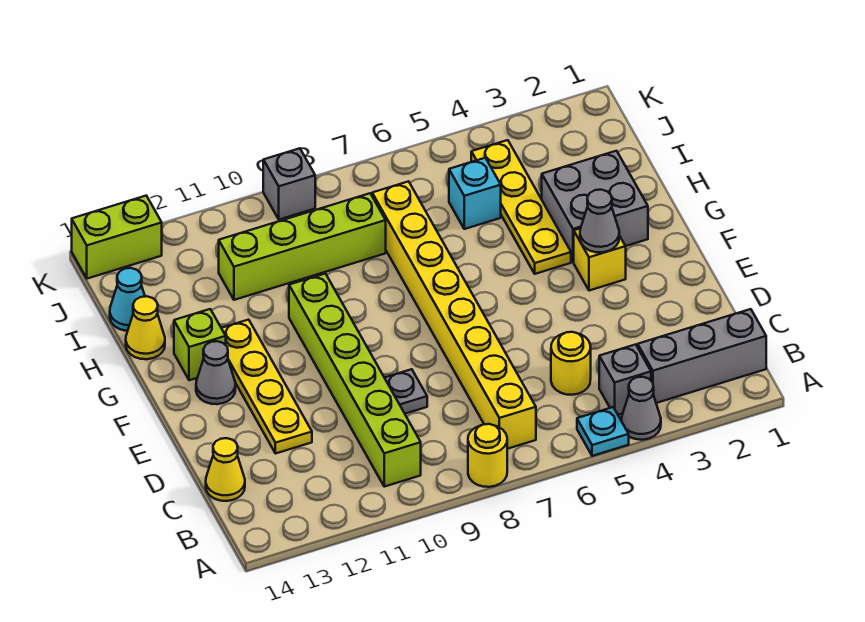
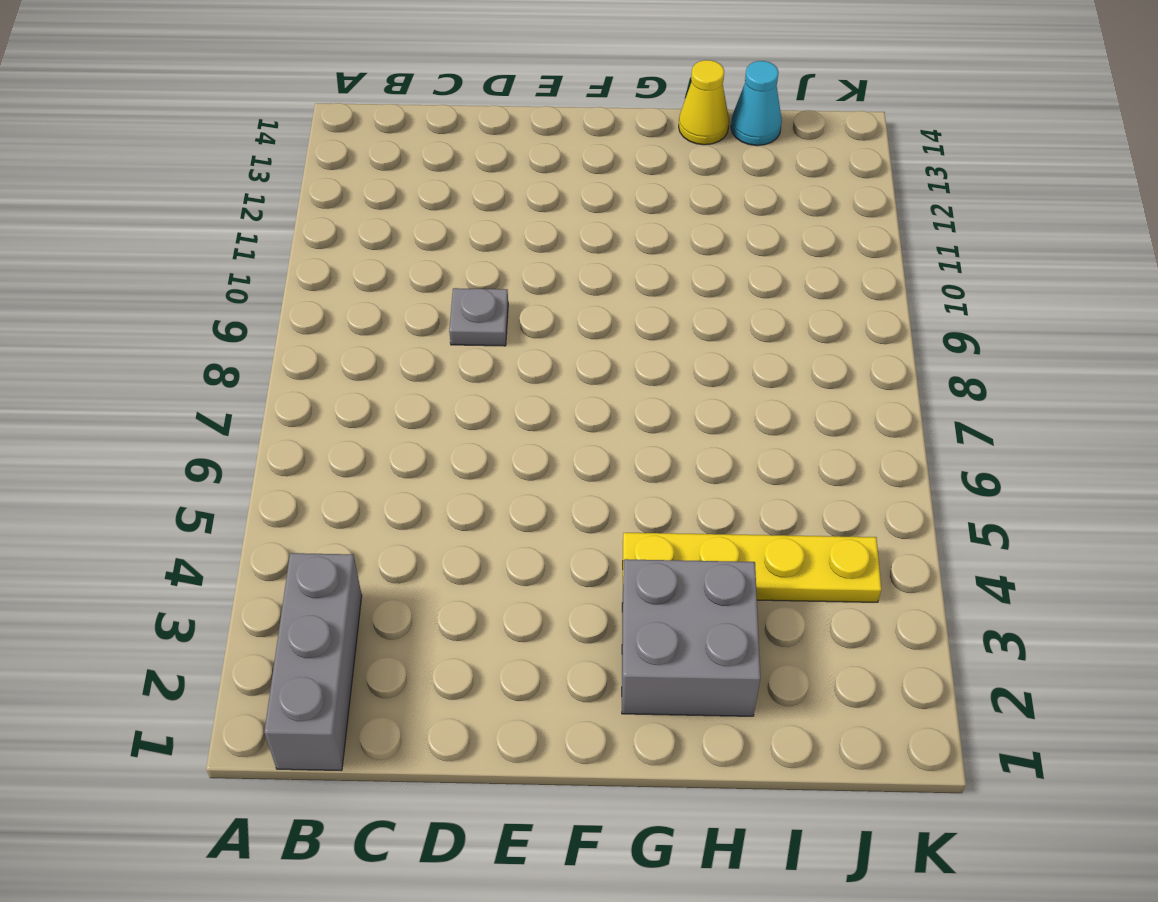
none -> grey 1x1 cone [621,377,661,440]
none -> cyan 1x1 plate [577,407,629,456]
none -> yellow 1x1 round brick [468,424,507,487]

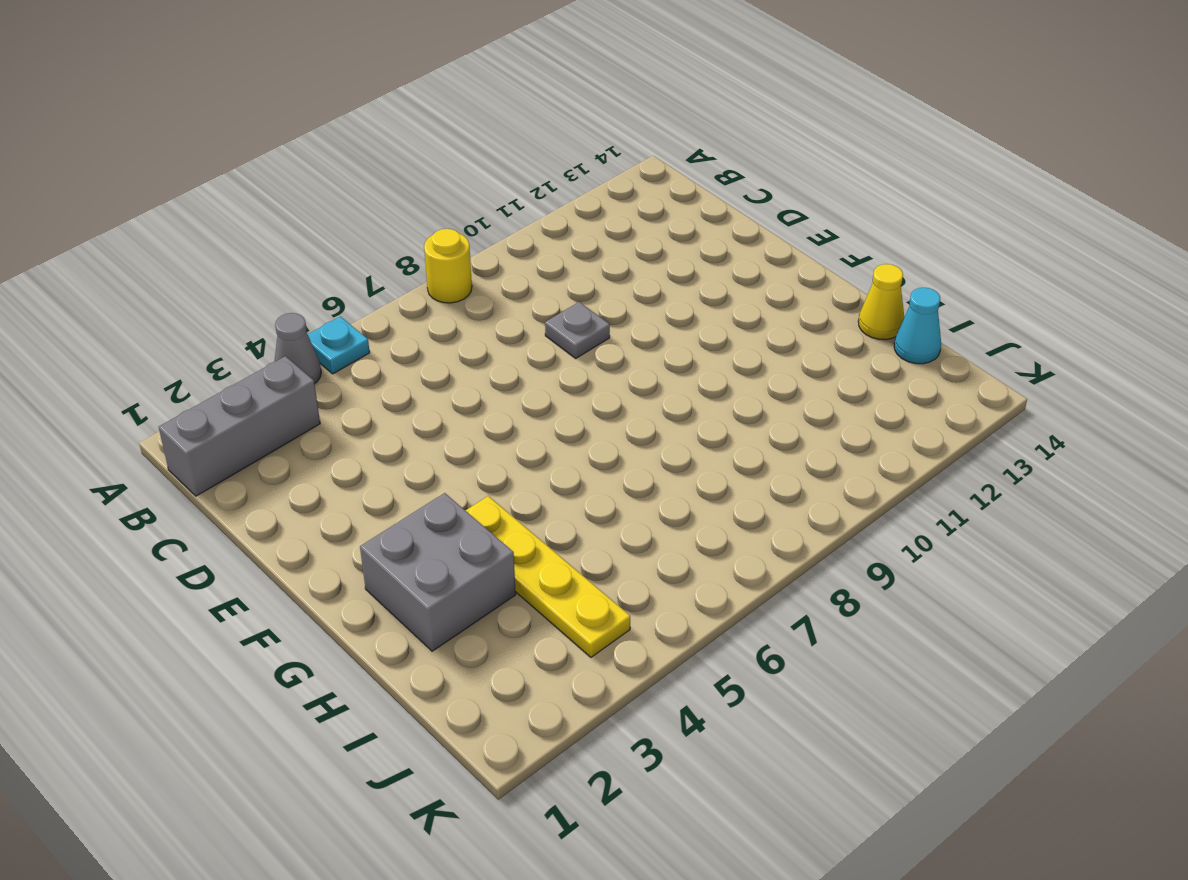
none -> grey 1x1 brick [599,344,651,415]
none -> yellow 1x8 brick [372,181,536,449]
none -> lime 1x6 brick [289,274,421,487]

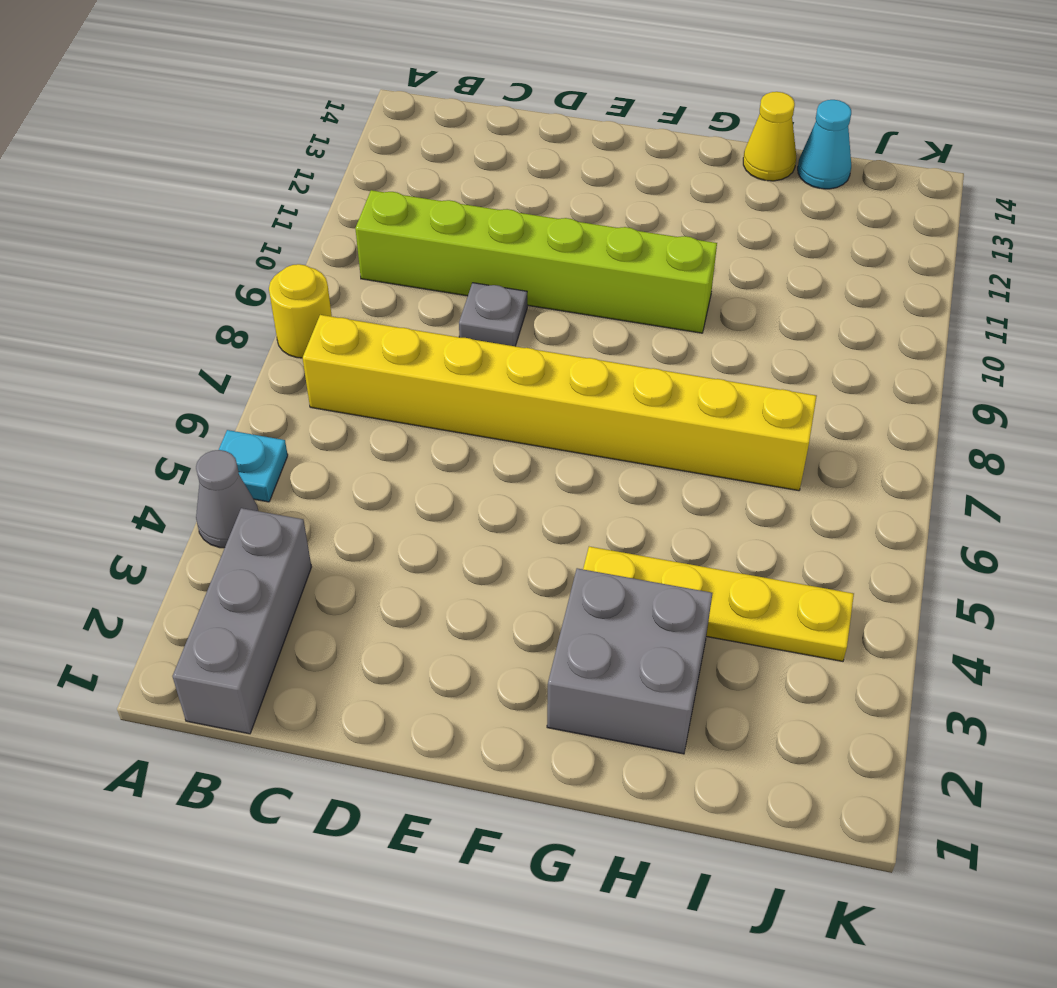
none -> grey 1x1 brick [599,344,651,415]
none -> yellow 1x1 round brick [551,332,591,395]
none -> yellow 1x1 cone [206,438,245,501]

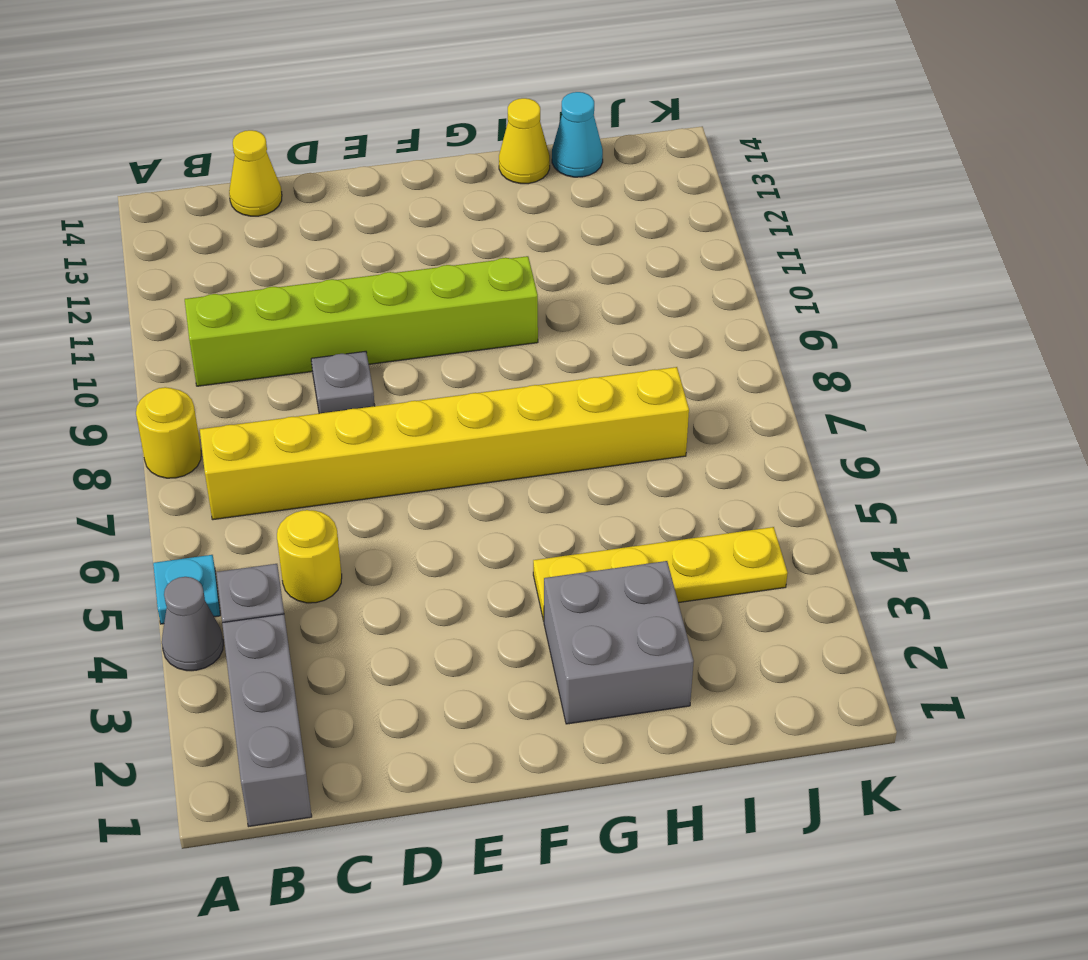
none -> yellow 1x4 plate [222,320,312,453]
none -> yellow 1x1 brick [574,229,626,291]
none -> grey 1x1 cone [196,341,235,404]

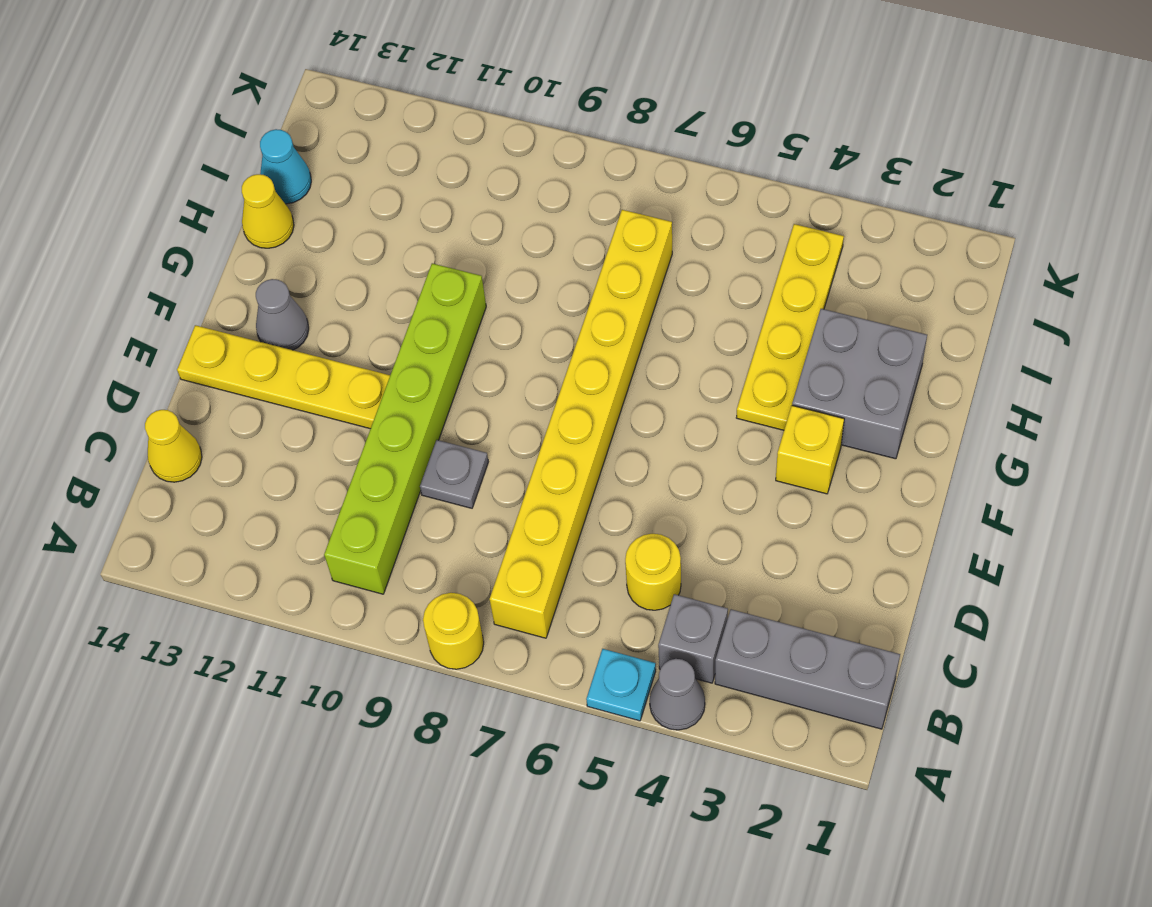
yellow 1x4 plate [177,325,390,429] -> yellow 1x4 plate turned to [222,320,312,453]
none -> lime 1x1 brick [174,309,226,380]
none -> cyan 1x1 brick [449,158,501,229]
none -> lime 1x4 brick [219,193,386,300]

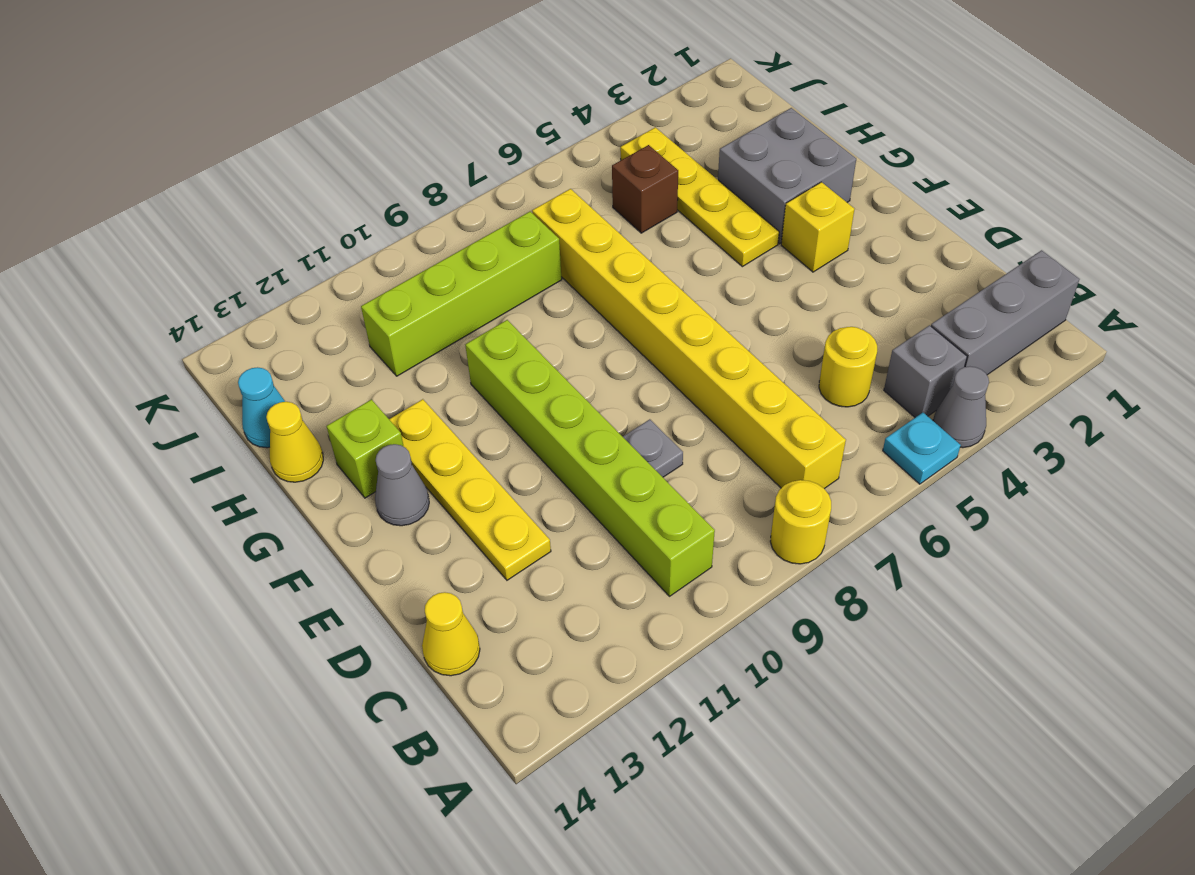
brown 1x1 brick [612,145,678,233] -> cyan 1x1 brick [449,158,501,229]
none -> grey 1x1 brick [263,148,315,220]
none -> lime 1x2 brick [72,196,162,279]
none -> grey 1x1 cone [580,190,619,252]

